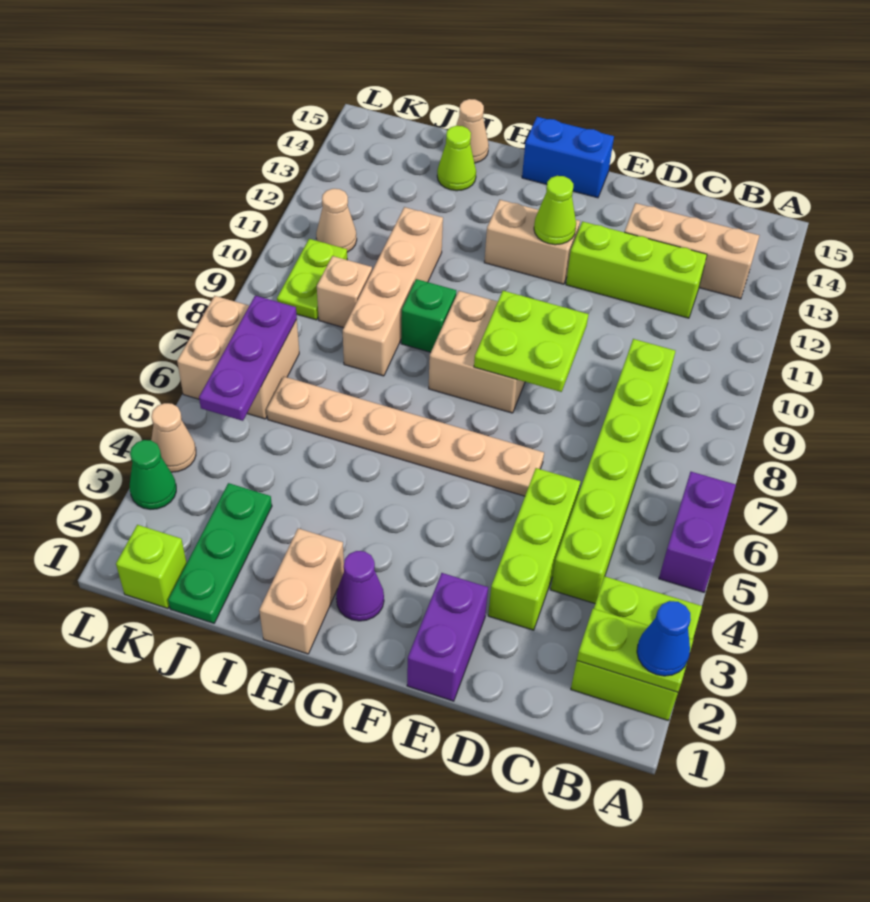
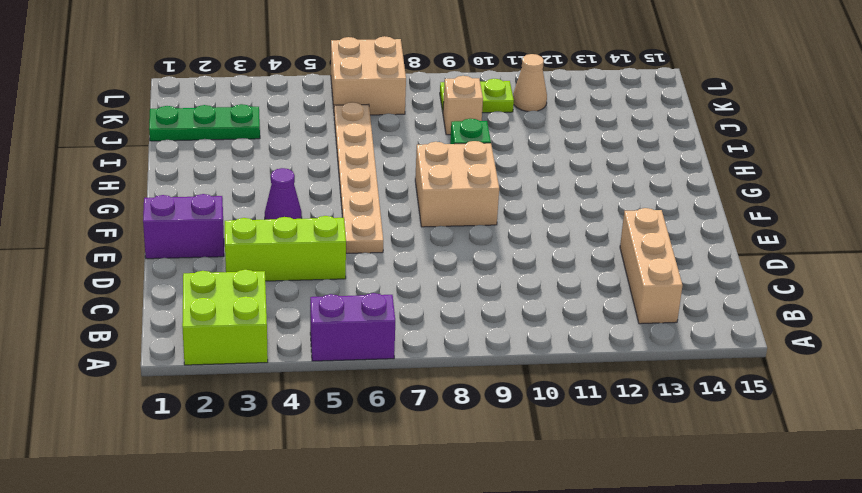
purple 1x1 cone [265,168,302,220] -> purple 1x1 cone moved to [336,551,384,621]
none -> lime 1x6 brick [551,339,675,604]
none -> lime 1x3 brick [566,221,707,318]
none -> tan 1x2 brick [484,200,580,284]
none -> blue 1x2 brick [522,117,614,198]

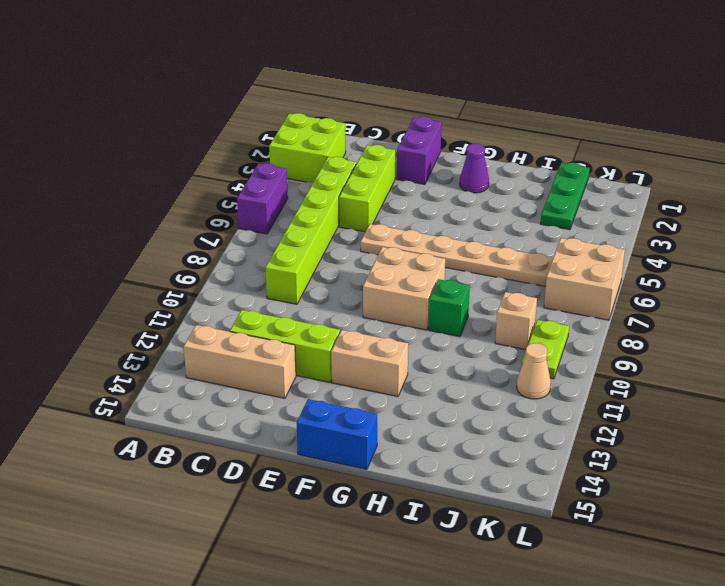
none -> tan 1x2 brick [259,528,344,654]
none -> tan 1x4 brick [343,207,443,376]
none -> lime 1x1 cone [437,126,476,191]
none -> tan 1x1 cone [456,99,489,163]

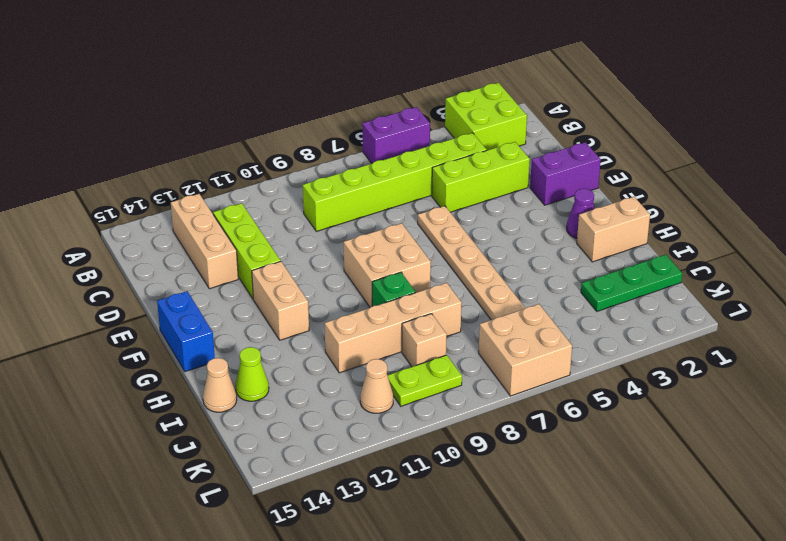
none -> lime 1x1 brick [116,525,187,608]
none -> green 1x1 cone [130,440,176,509]
none -> tan 1x1 cone [151,403,196,472]
none -> lime 1x2 plate [577,609,693,692]

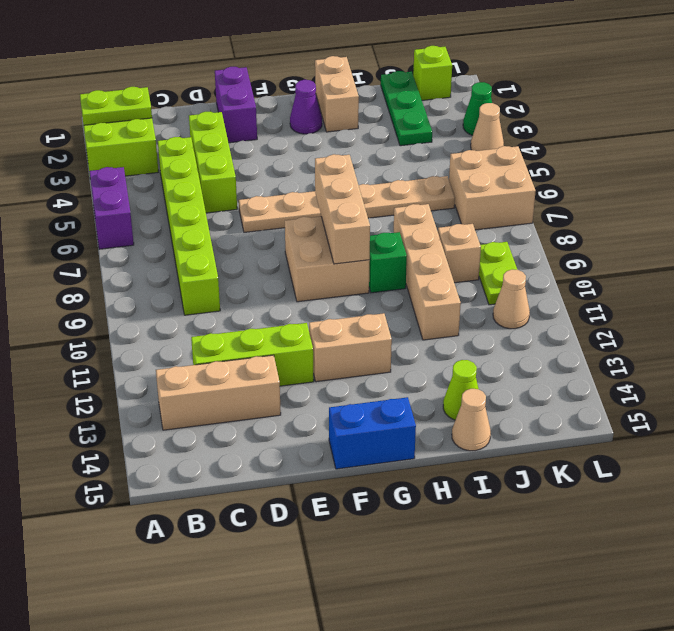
tan 1x3 brick [315,154,370,264] -> none
none -> lime 2x2 plate [474,291,588,392]
none -> lime 1x1 cone [534,176,576,245]
none -> purple 1x3 plate [199,295,297,421]
none -> blue 1x1 cone [637,601,691,676]

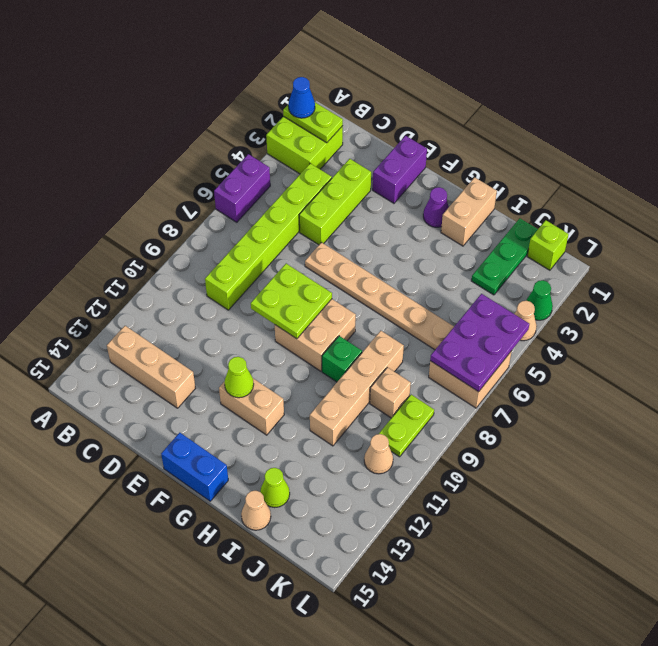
purple 2x3 plate [430,294,529,392] -> purple 1x3 plate [199,295,297,421]
none -> lime 1x3 brick [566,221,707,318]

